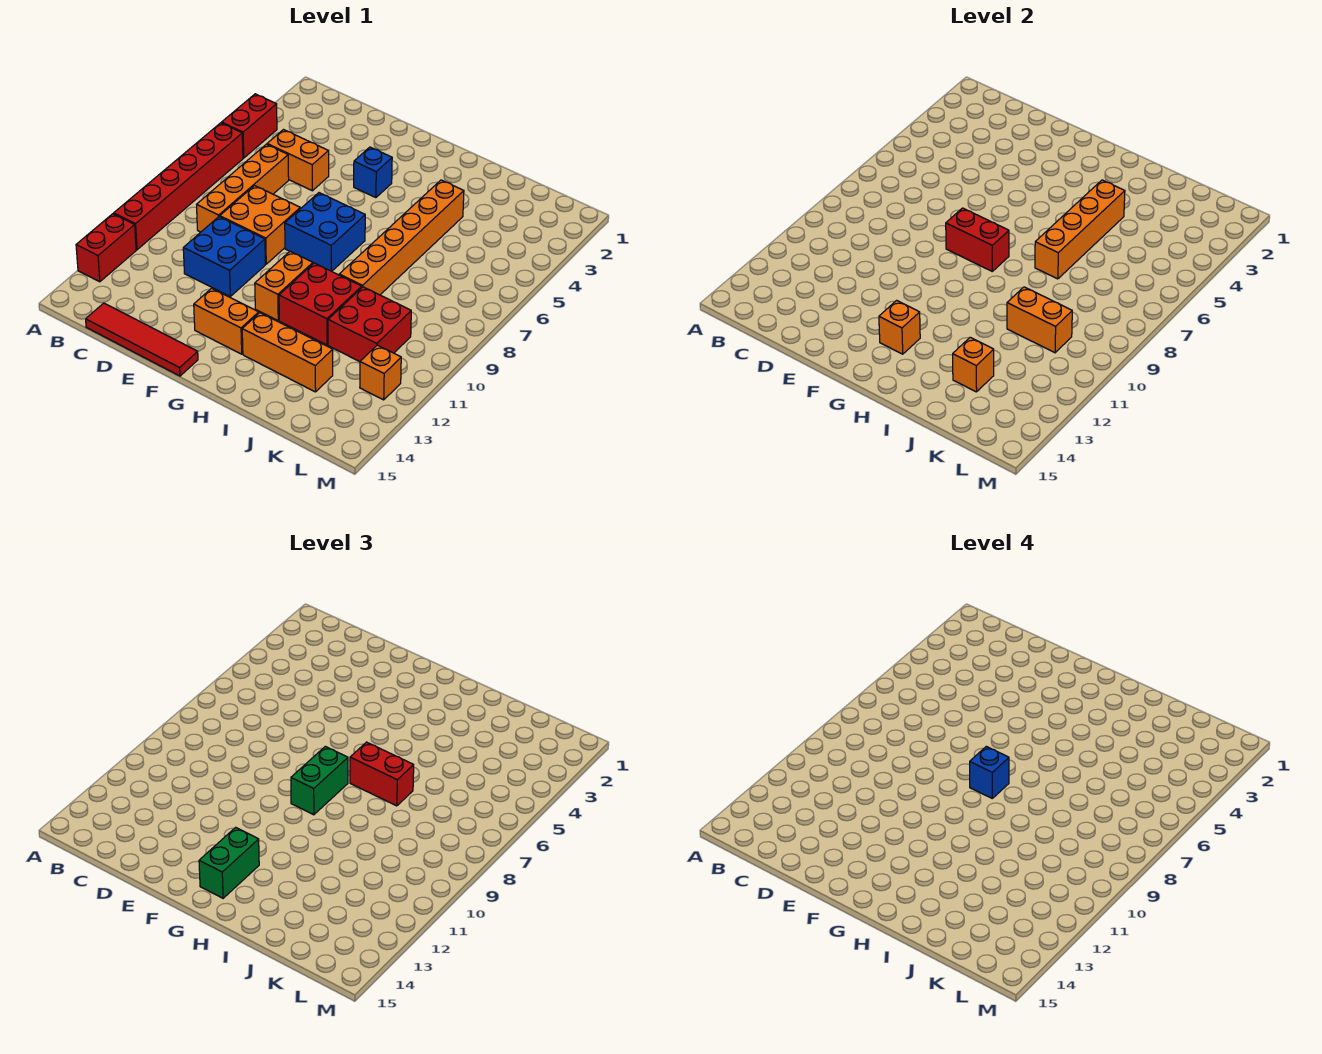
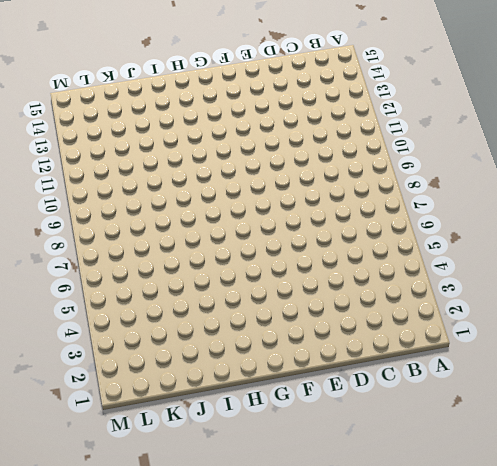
none -> red 1x2 brick [222,94,277,158]
none -> red 1x6 brick [114,123,243,250]
none -> red 1x2 brick [76,214,136,282]

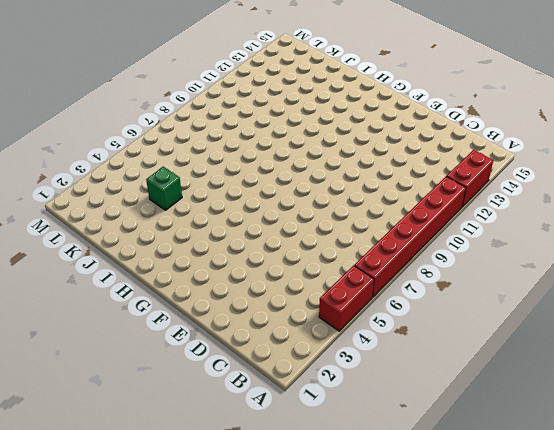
green 1x1 brick [146,167,182,210] -> none
none -> orange 1x2 brick [267,130,329,191]
none -> orange 1x4 brick [197,144,289,232]
none -> red 1x4 tile [86,303,198,376]

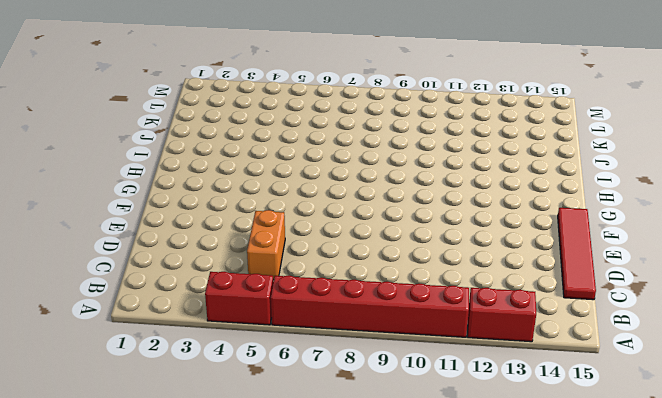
none -> orange 1x4 brick [197,144,289,232]
none -> orange 2x2 brick [220,186,300,264]
none -> blue 2x2 brick [183,217,265,296]

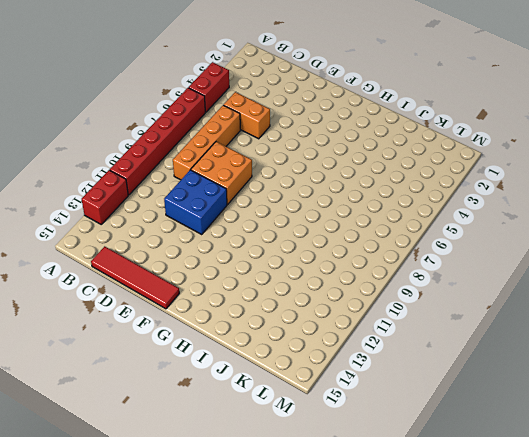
none -> blue 1x1 brick [354,147,392,198]
none -> blue 2x2 brick [285,193,365,271]
none -> orange 1x2 brick [194,288,259,354]

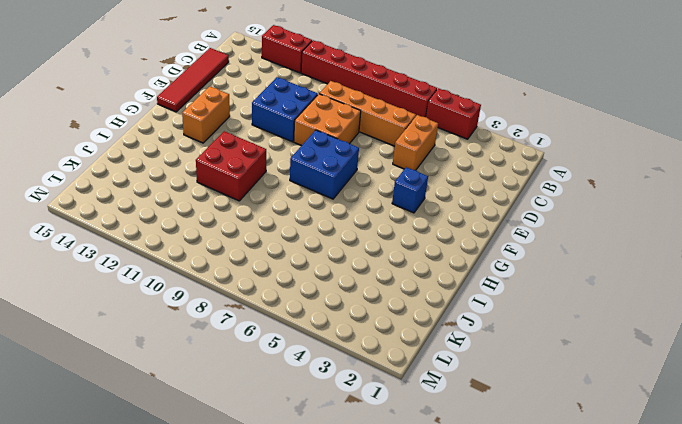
none -> orange 1x2 brick [255,251,313,320]
none -> orange 1x3 brick [242,313,333,392]
none -> orange 1x6 brick [339,180,464,295]

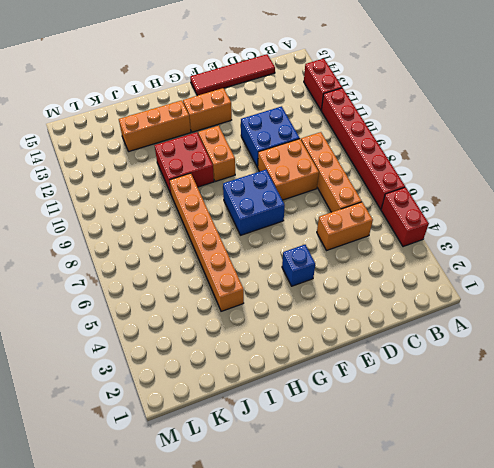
none -> red 2x2 brick [328,287,411,362]
none -> orange 1x1 brick [360,345,401,400]
none -> red 1x2 brick [946,208,1009,271]

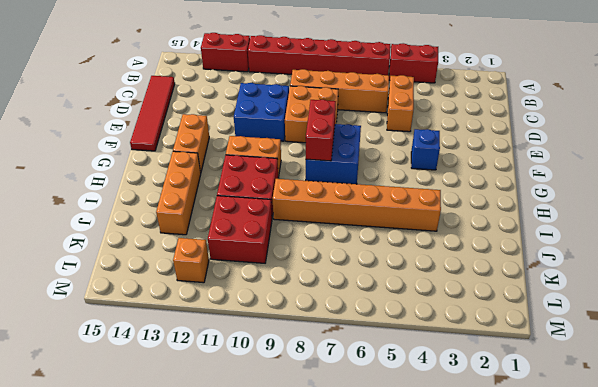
none -> orange 1x1 brick [879,300,920,354]
none -> orange 1x4 brick [1035,180,1125,279]
none -> orange 1x2 brick [1007,287,1072,353]

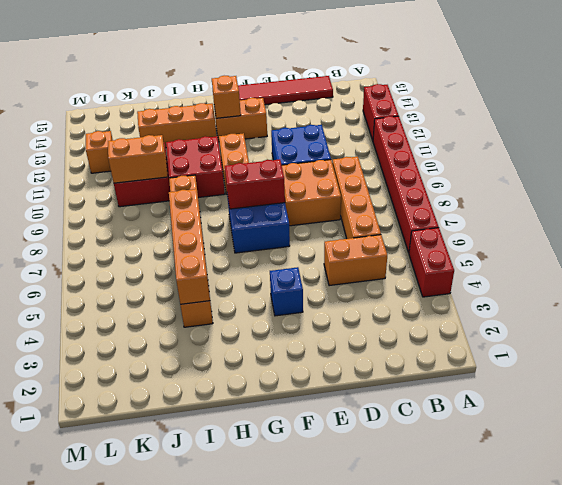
none -> orange 1x1 brick [953,337,994,392]
none -> green 1x2 brick [291,746,348,815]
none -> green 1x2 brick [199,827,259,898]

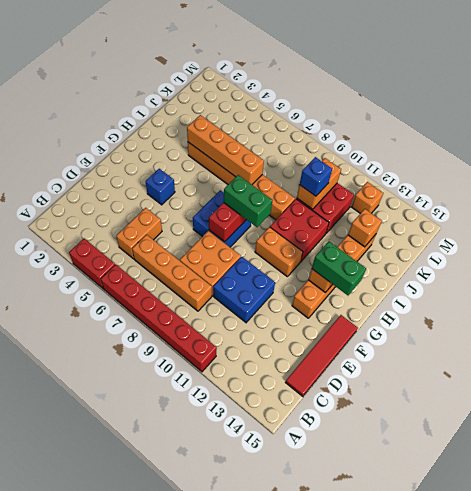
blue 1x1 brick [299,157,332,196] -> blue 1x1 brick moved to [970,746,1009,798]
none -> red 1x2 brick [76,214,136,282]
none -> red 1x2 brick [350,742,414,806]

